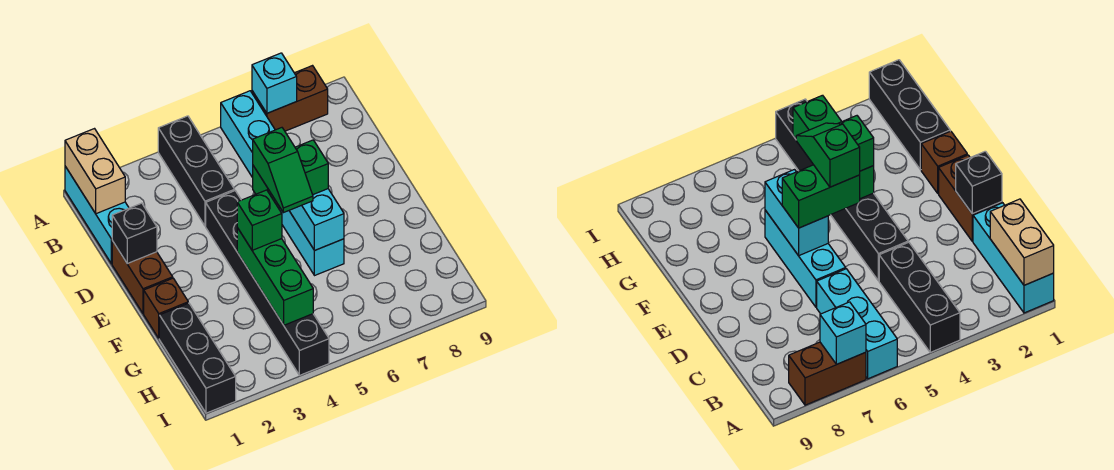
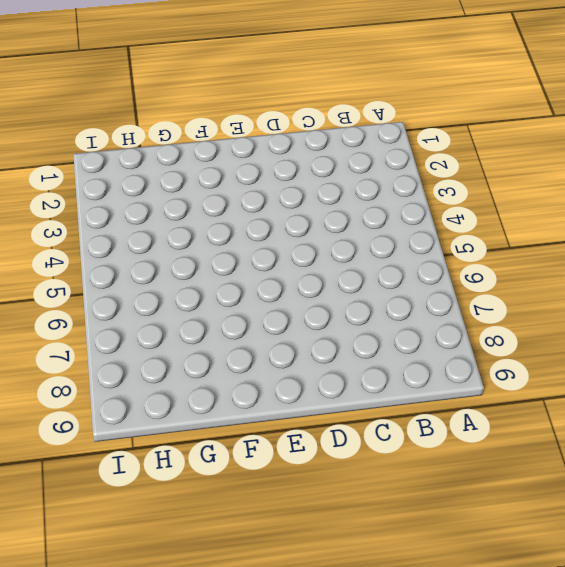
none -> cyan 1x3 brick [65,166,129,264]
none -> black 1x3 brick [158,116,235,226]
none -> cyan 1x3 brick [221,91,275,178]

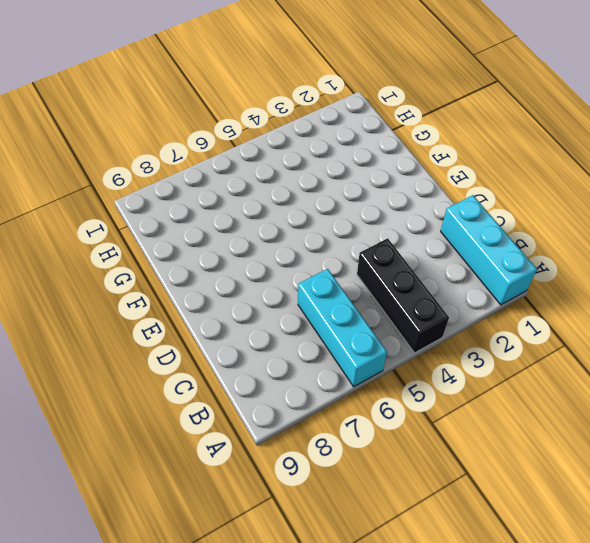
none -> brown 1x2 brick [252,66,328,131]
none -> brown 1x2 brick [112,241,173,314]
none -> black 1x6 brick [206,191,329,375]

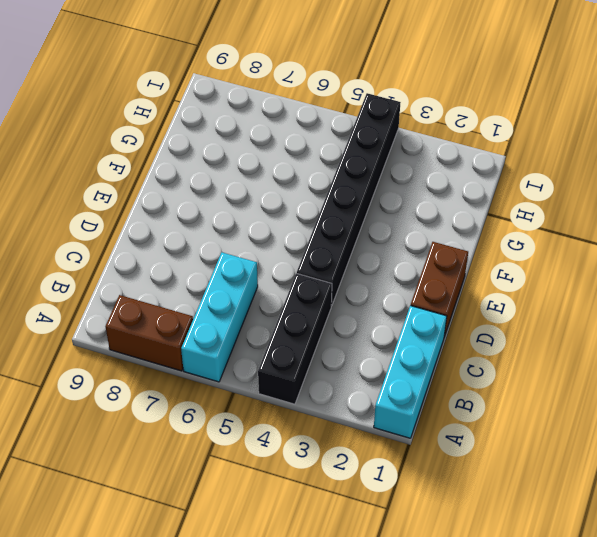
none -> cyan 1x3 brick [279,208,344,276]
none -> brown 1x1 brick [144,278,188,338]
none -> black 1x3 brick [159,303,236,413]

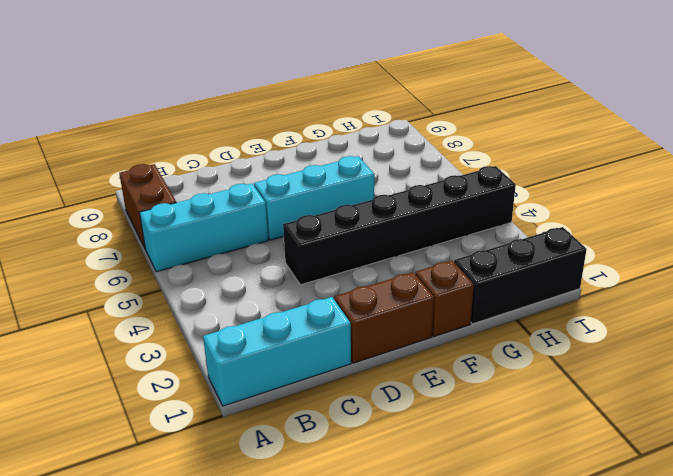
none -> black 1x3 brick [158,116,235,226]
none -> tan 1x2 brick [65,129,125,214]
none -> cyan 1x1 brick [252,53,297,113]

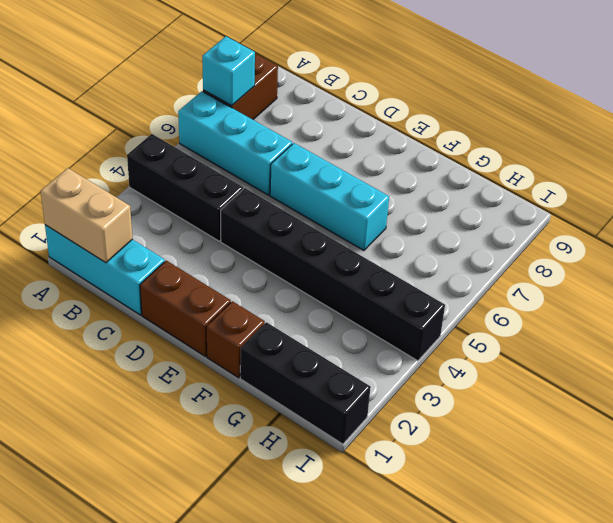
none -> black 1x1 brick [112,203,157,263]
none -> cyan 1x2 brick [289,189,344,251]
none -> green 1x3 brick [237,228,313,325]

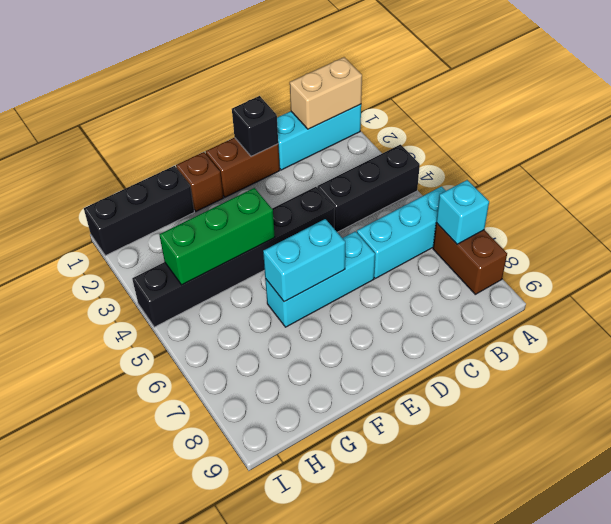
none -> green 1x2 brick [253,140,328,208]
none -> green 1x1 brick [237,190,282,250]
none -> green 1x2 slope [253,128,313,213]

